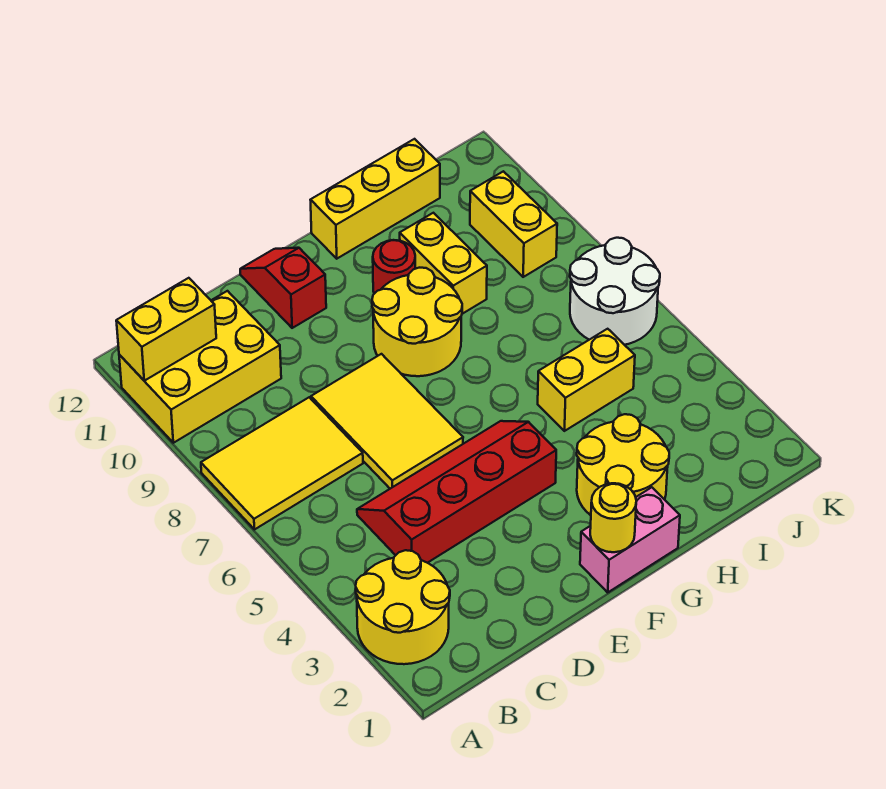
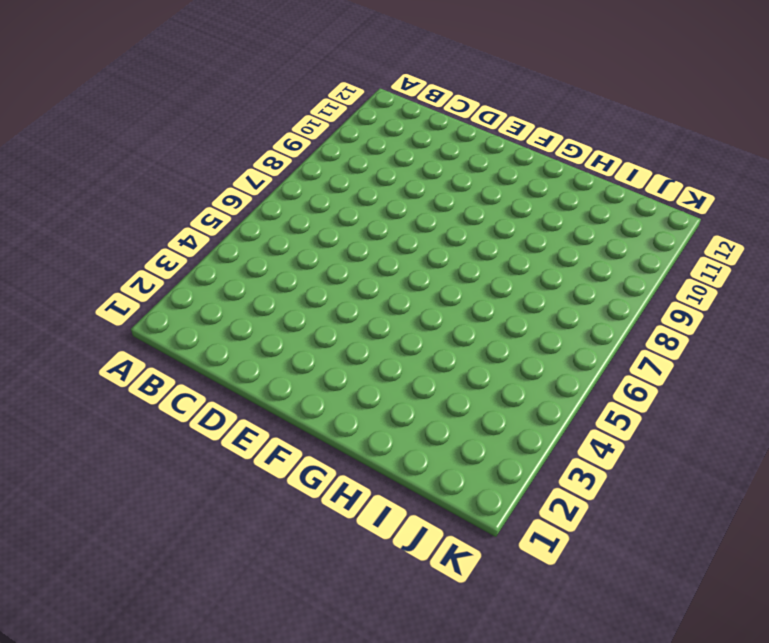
none -> yellow 2x2 round brick [356,550,450,664]
none -> yellow 2x3 tile [201,397,363,530]
none -> yellow 2x3 brick [119,291,281,443]

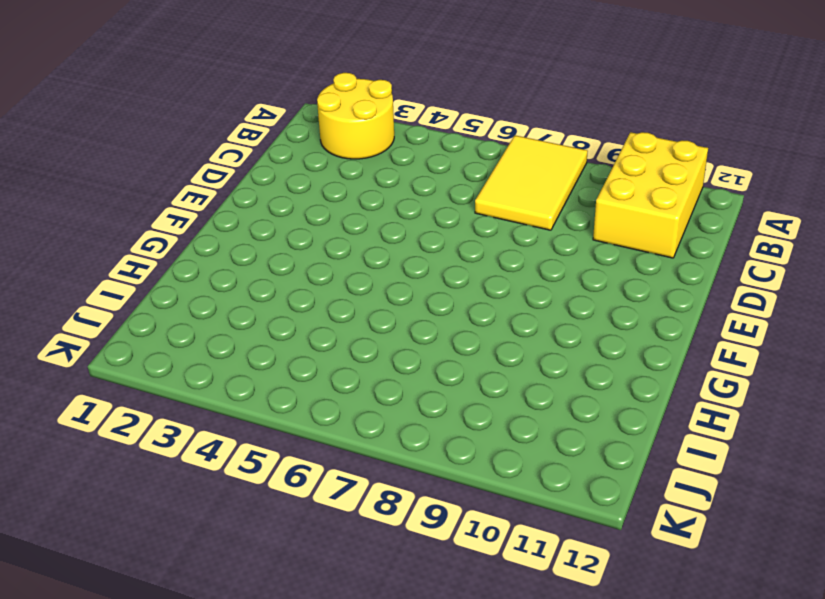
none -> red 2x4 slope [357,421,556,563]
none -> yellow 2x3 tile [311,354,463,489]
none -> red 1x2 slope [240,248,326,328]

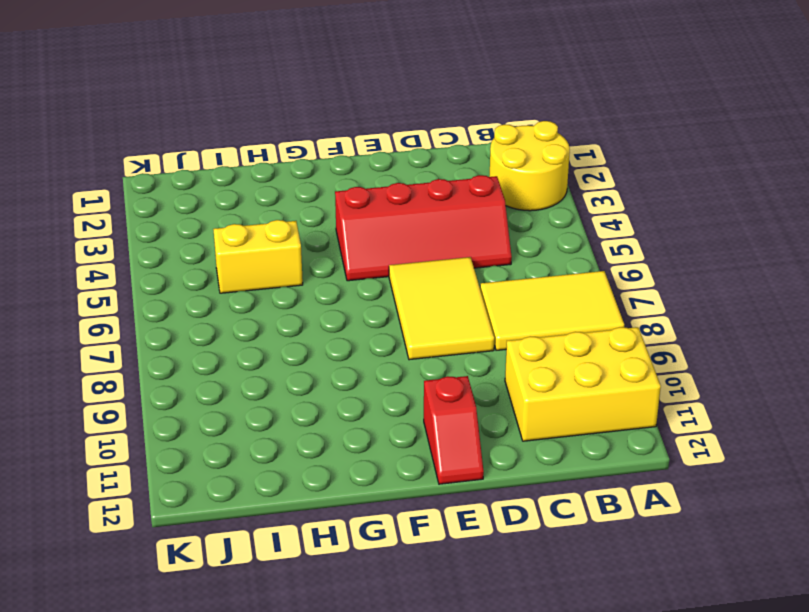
none -> pink 1x2 brick [580,487,680,592]
none -> yellow 2x2 round brick [372,268,462,376]
none -> yellow 2x2 round brick [577,414,669,515]

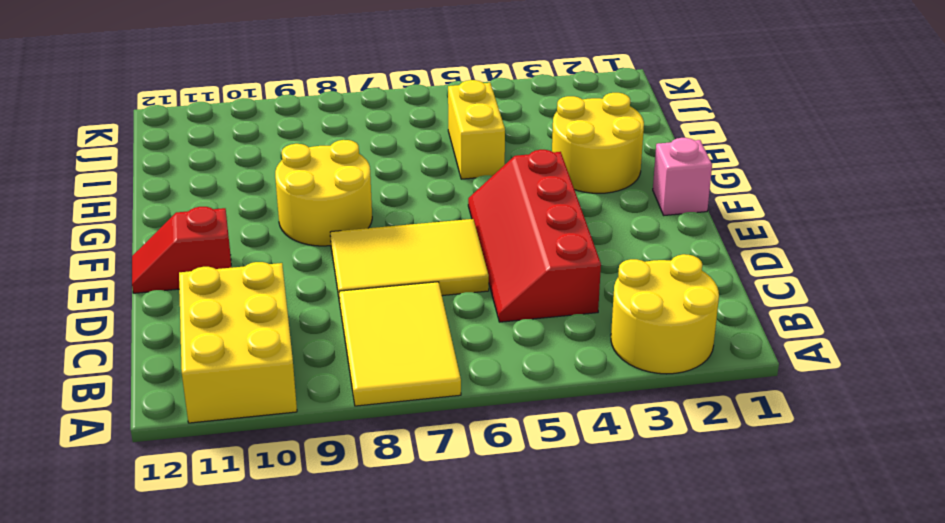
pink 1x1 brick [653,138,712,215] -> pink 1x2 brick [580,487,680,592]
none -> red 1x1 round brick [373,240,415,294]
none -> yellow 1x3 brick [311,139,440,259]
none -> yellow 1x2 brick [400,213,487,314]

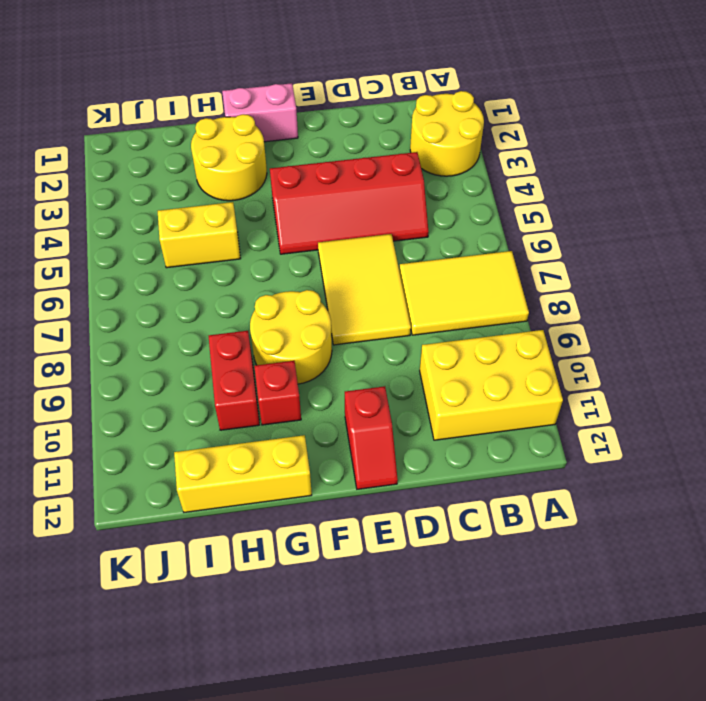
red 1x1 brick [254,361,301,425] -> red 1x1 round brick [373,240,415,294]
red 1x2 brick [209,331,260,430] -> yellow 1x2 brick [400,213,487,314]
none -> white 2x2 round brick [570,238,660,345]
none -> yellow 1x2 brick [470,171,557,277]
none -> yellow 1x2 brick [116,278,216,381]

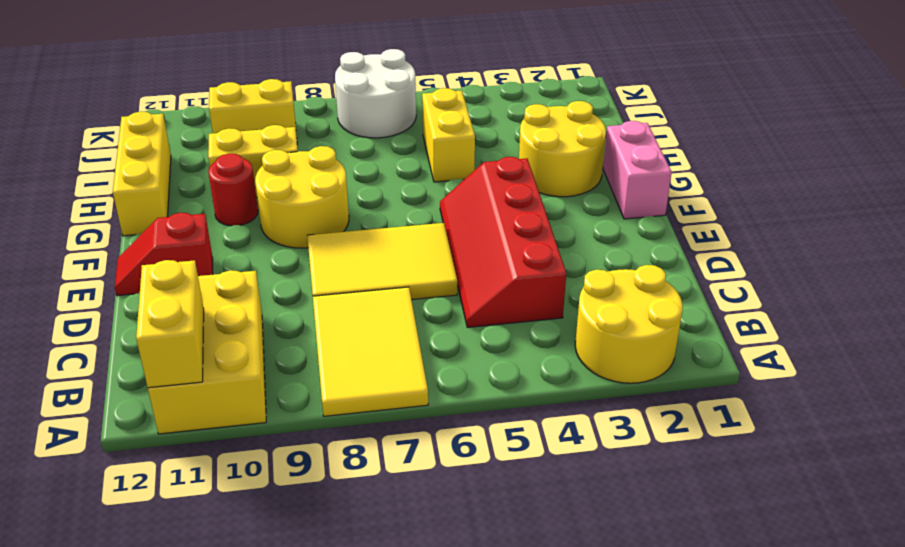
none -> yellow 1x1 round brick [590,483,636,552]

